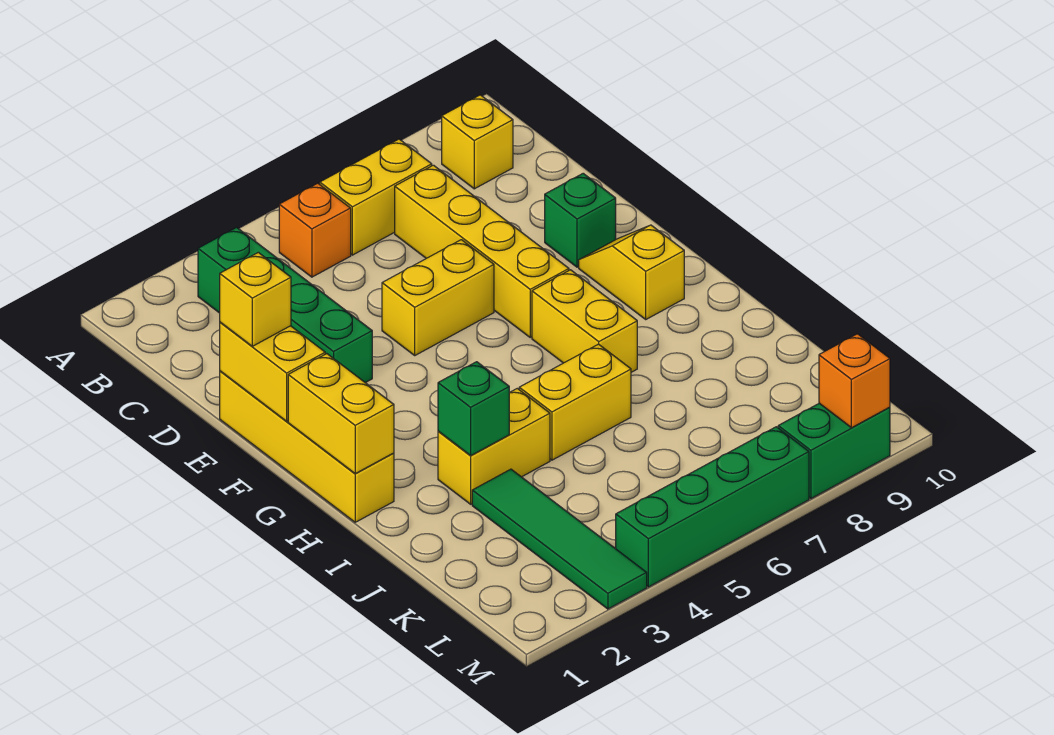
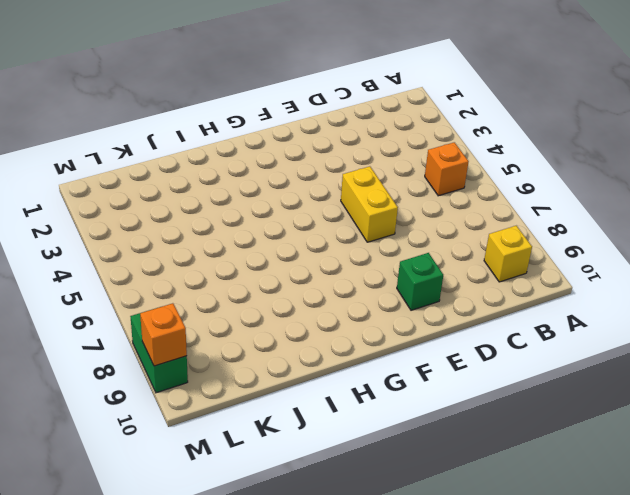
none -> green 1x4 brick [198,227,372,383]
none -> yellow 1x2 brick [320,139,432,255]
none -> yellow 1x4 brick [395,165,569,337]

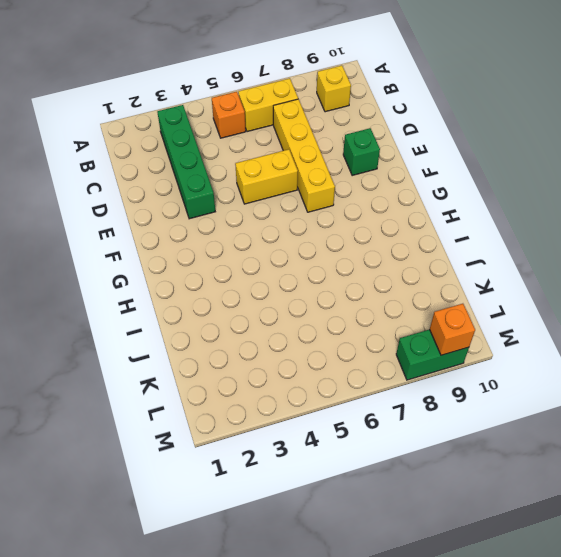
none -> yellow 1x4 brick [220,371,394,522]
none -> yellow 1x2 slope [579,225,684,319]
none -> yellow 1x2 brick [532,270,637,372]

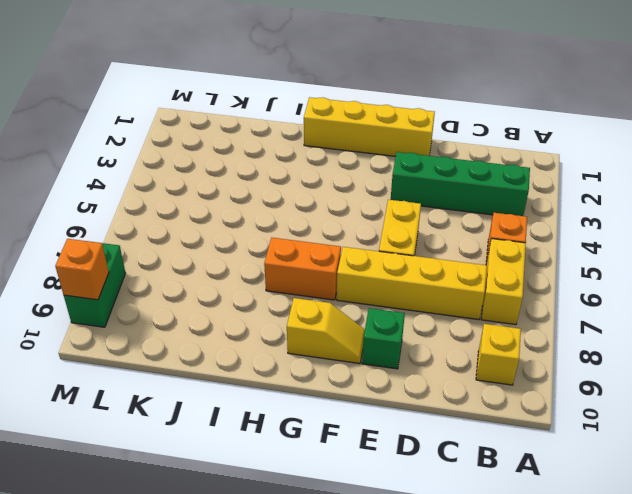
orange 1x2 brick [264,238,341,300] -> yellow 1x2 brick [532,270,637,372]
none -> yellow 1x2 brick [438,388,550,504]
none -> yellow 1x2 brick [519,344,631,460]
none -> green 1x4 tile [472,469,647,609]

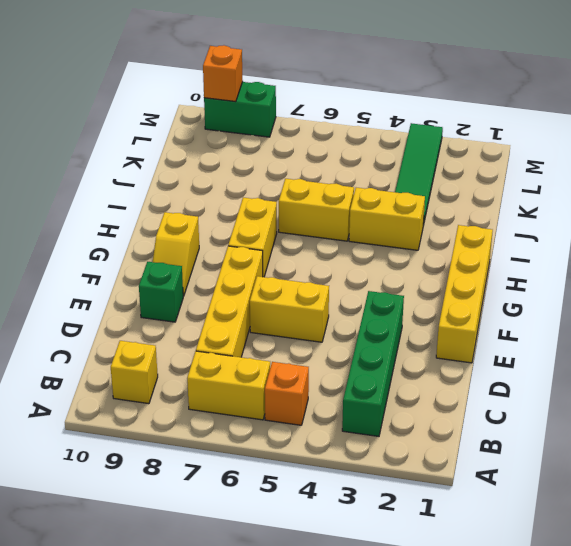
none -> green 1x4 brick [616,427,809,587]
none -> yellow 1x2 brick [220,322,325,421]
none -> yellow 1x2 brick [288,354,394,473]

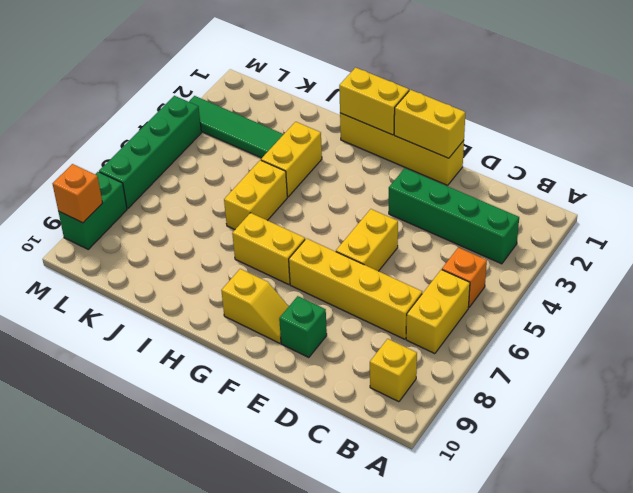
none -> green 1x1 brick [438,362,509,455]
none -> yellow 1x1 brick [220,252,291,346]

